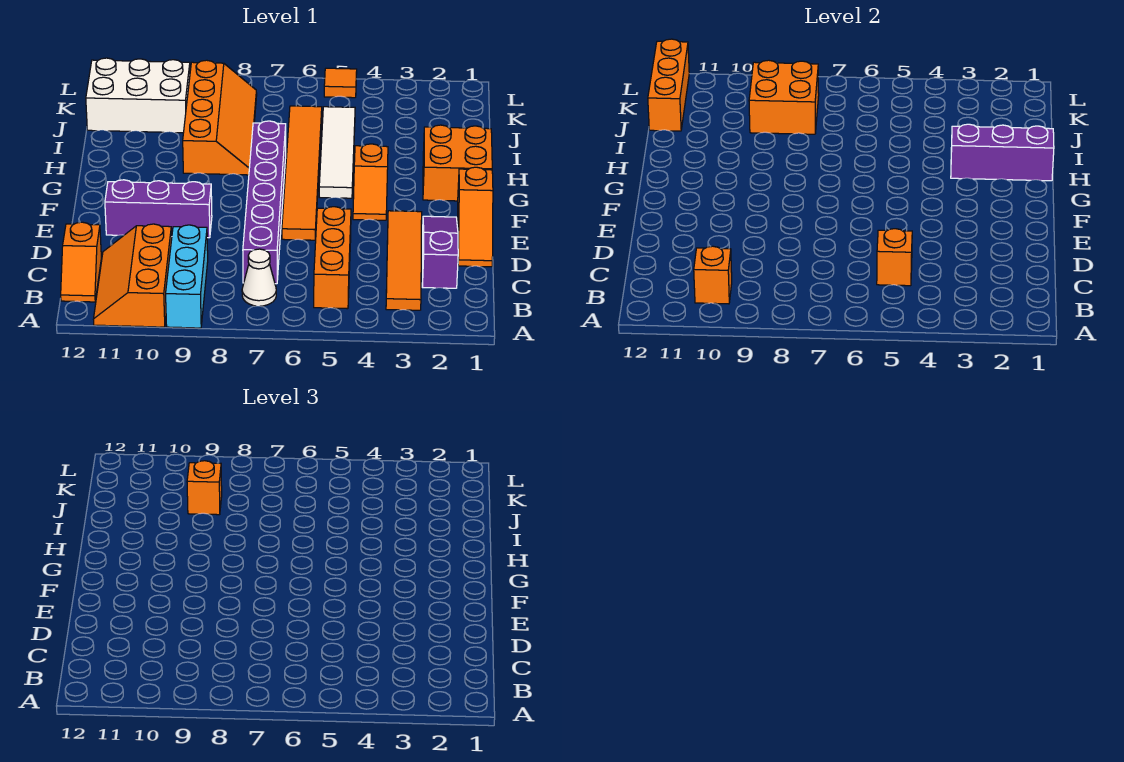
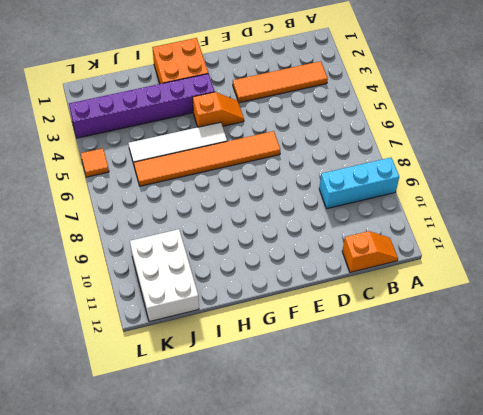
purple 1x6 brick [69,74,215,138] -> purple 1x6 brick moved to [243,121,286,284]
none -> orange 2x3 slope [93,224,172,327]
none -> orange 1x3 brick [314,207,351,309]
none -> white 1x1 cone [242,249,276,306]

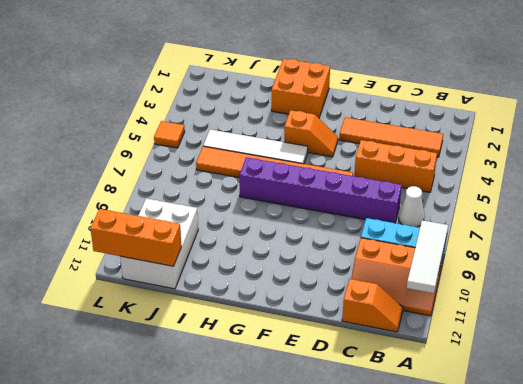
white 1x3 tile [407,220,448,293] -> none
none -> purple 1x3 slope [422,216,458,288]
none -> orange 1x3 slope [458,167,493,267]
none -> purple 1x3 brick [105,180,212,238]

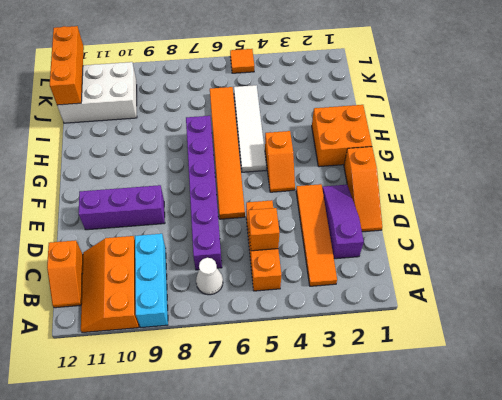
none -> orange 2x4 slope [183,60,257,175]
none -> orange 1x1 brick [694,246,732,304]
none -> purple 1x3 brick [951,124,1054,181]

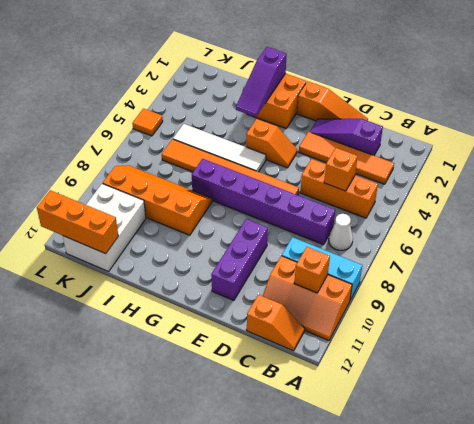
purple 1x3 slope [236,47,287,117] -> purple 1x3 brick [951,124,1054,181]
none -> orange 2x2 brick [749,60,819,134]
none -> orange 1x1 brick [187,461,222,515]

